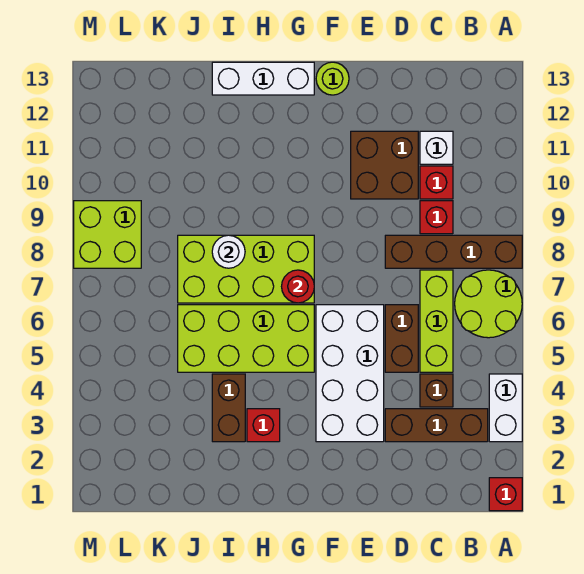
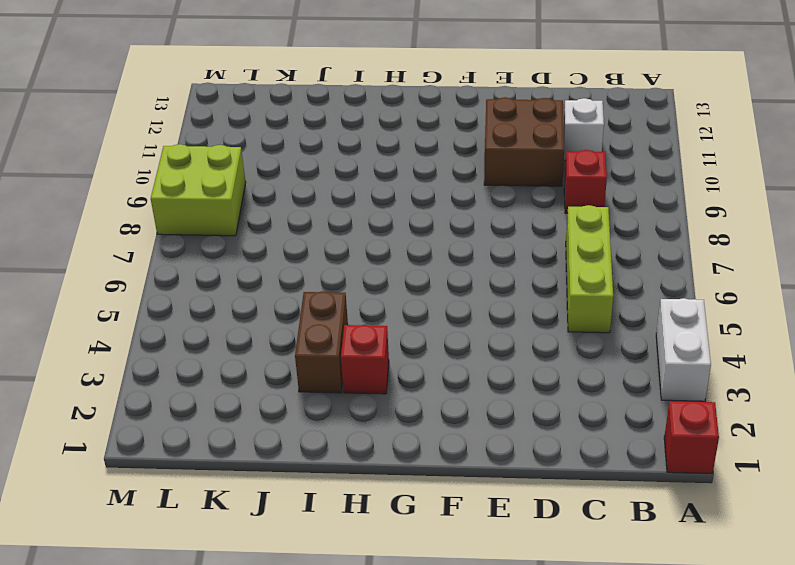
none -> lime 2x2 round brick [455,270,522,338]
none -> brown 1x4 brick [385,235,522,268]
none -> brown 1x3 brick [385,409,488,442]

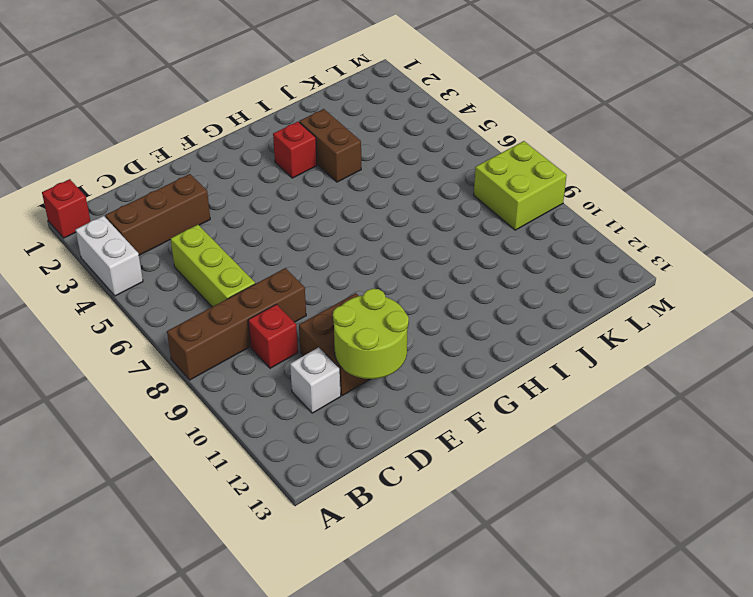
lime 2x2 round brick [333,289,409,379] -> lime 2x2 round brick moved to [455,270,522,338]
none -> brown 1x1 brick [420,374,453,407]
none -> red 1x1 brick [420,166,453,199]
none -> brown 1x2 brick [385,305,418,372]

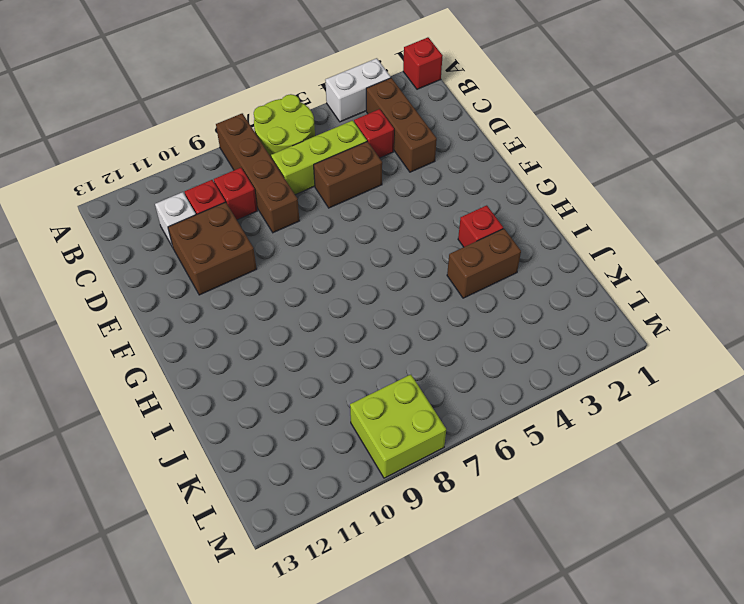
red 1x1 brick [354,109,394,158] -> brown 1x1 brick [420,374,453,407]
none -> white 2x4 brick [316,305,384,442]
none -> lime 1x1 round brick [316,62,349,95]
none -> lime 2x4 brick [178,305,314,372]

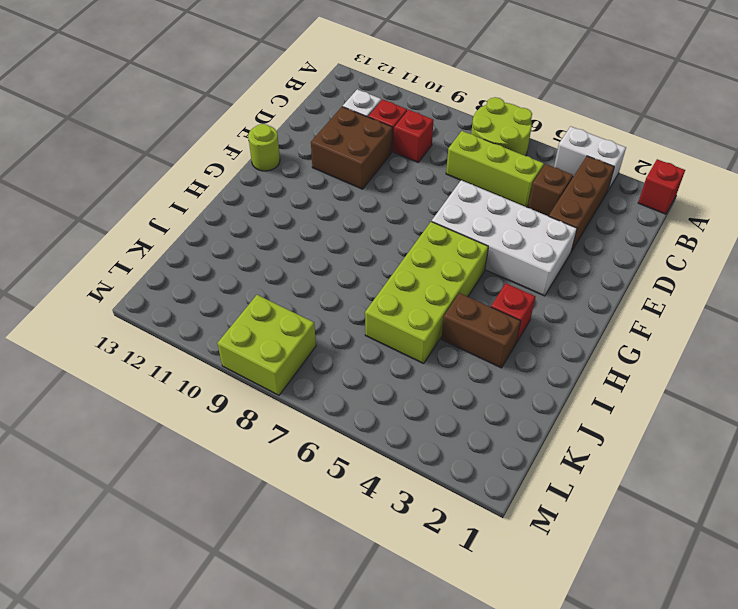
none -> brown 1x4 brick [385,235,522,268]
none -> brown 1x2 brick [385,305,418,372]
none -> lime 2x4 brick [178,235,314,303]

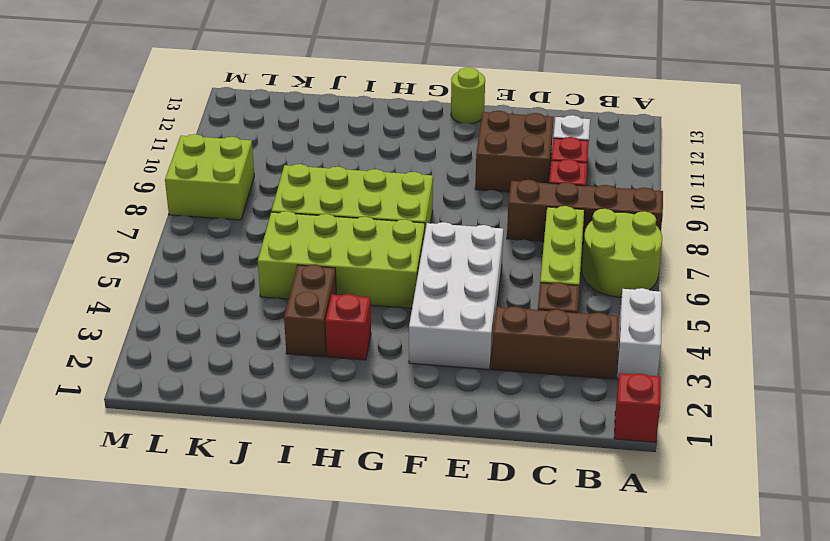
none -> brown 1x2 brick [385,305,418,372]
none -> white 1x3 brick [212,62,314,95]
none -> red 1x1 round brick [282,270,314,303]

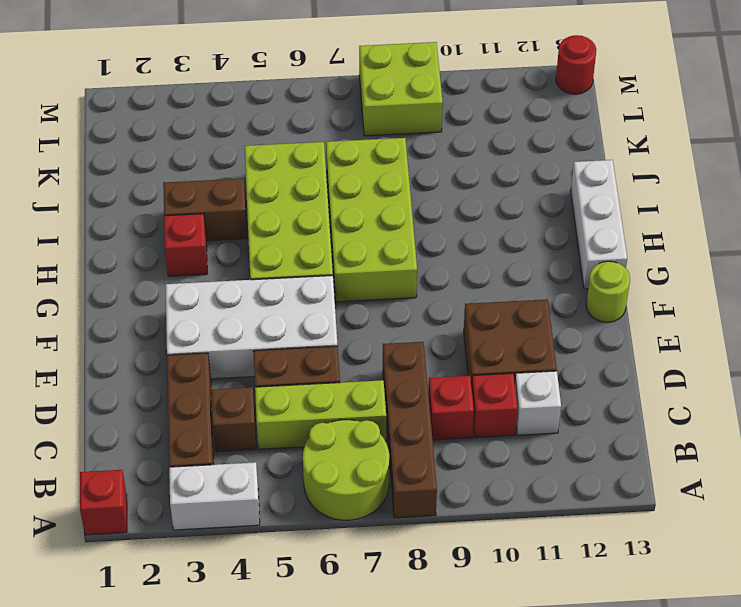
red 1x1 round brick [556,35,596,94] -> red 1x1 round brick moved to [282,270,314,303]
none -> white 1x1 round brick [212,235,245,268]

